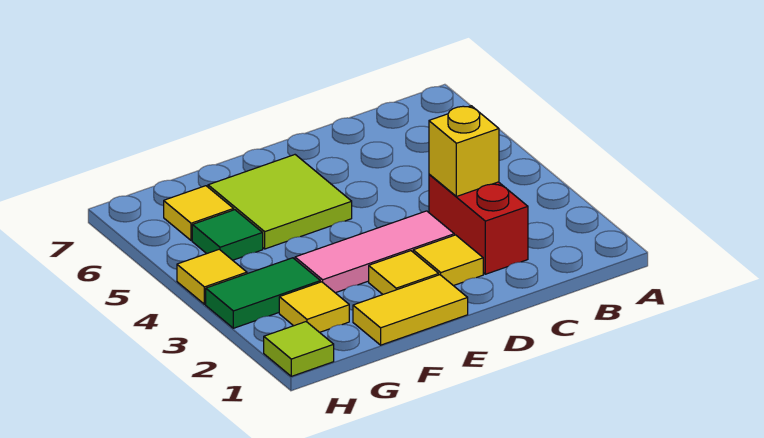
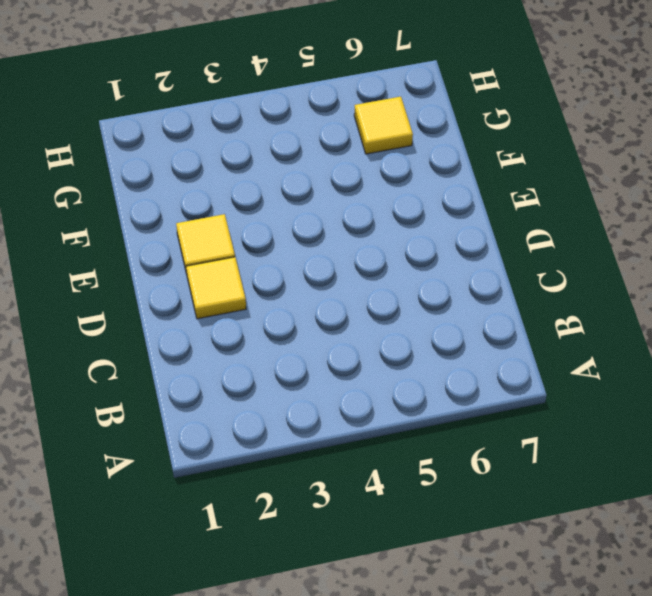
none -> red 1x2 brick [429,174,528,274]
none -> pink 1x3 tile [295,211,454,293]
none -> yellow 1x2 tile [353,275,468,345]

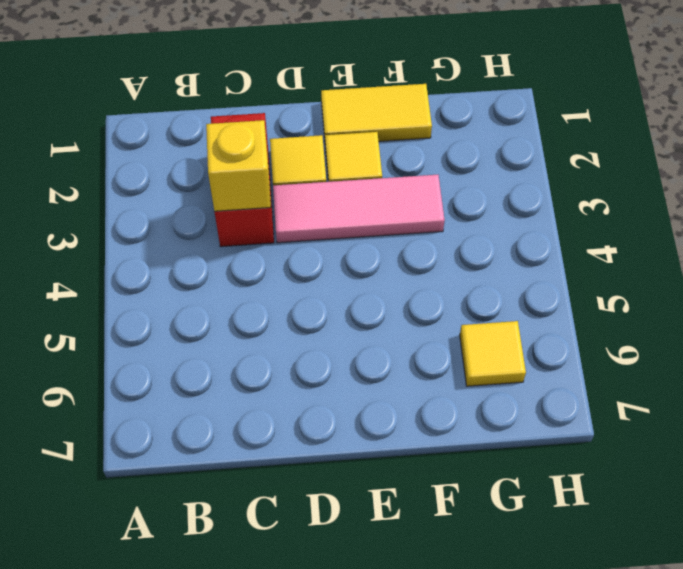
none -> lime 2x2 tile [208,155,352,249]
none -> yellow 1x1 tile [279,282,349,332]
none -> green 1x2 tile [206,258,320,328]

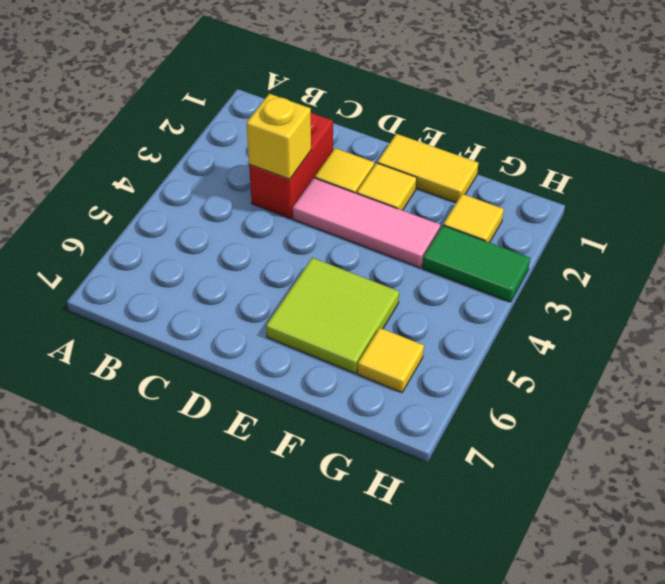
none -> green 1x1 tile [192,210,263,260]
none -> lime 1x1 tile [264,322,334,376]
none -> yellow 1x1 tile [177,249,247,304]

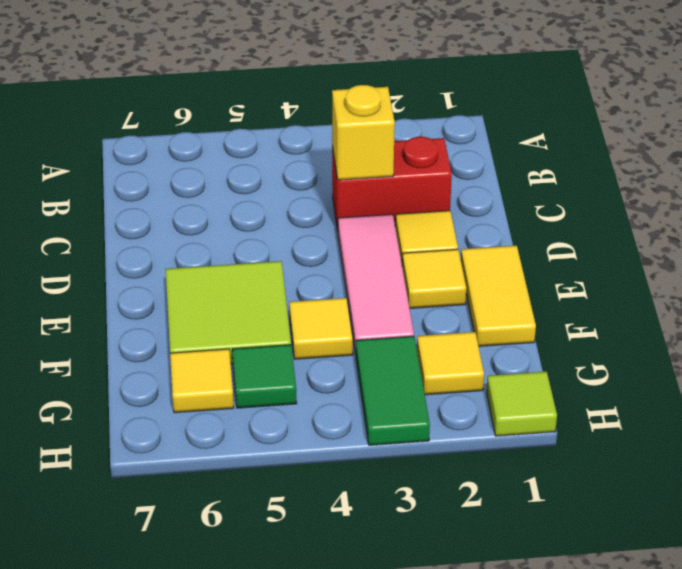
yellow 1x1 tile [289,298,353,359] -> yellow 1x1 tile moved to [177,249,247,304]

